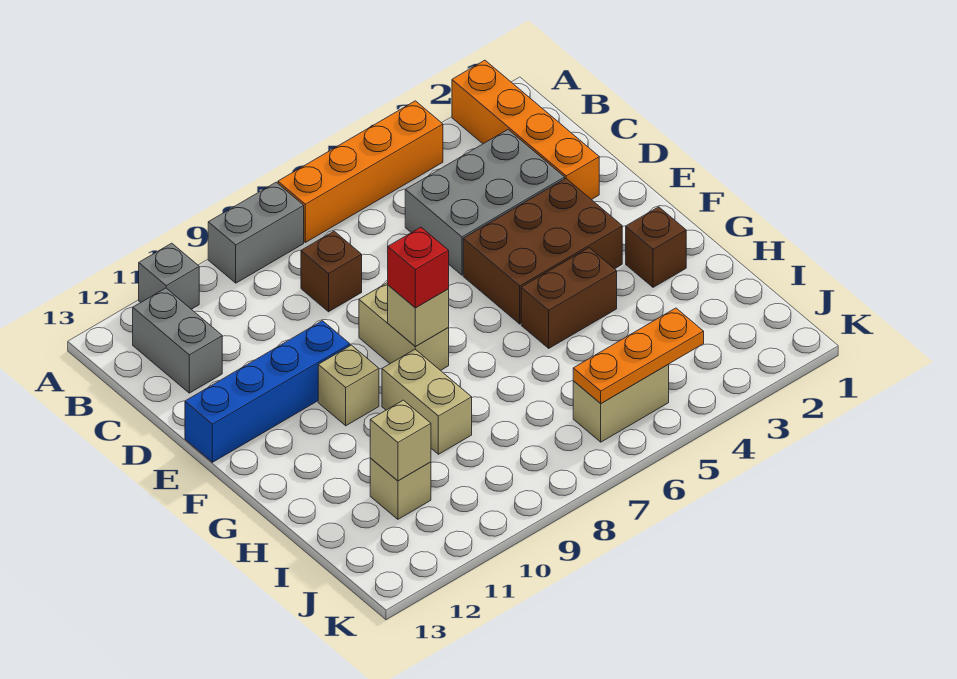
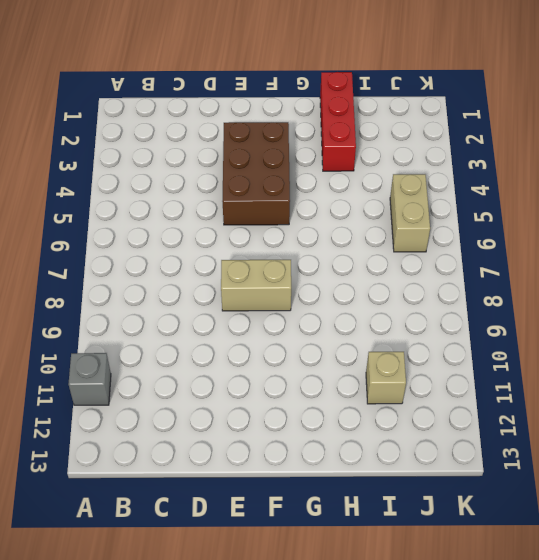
red 1x3 brick [320,72,356,171] -> none
none -> orange 1x4 brick [452,60,599,200]
none -> orange 1x4 brick [278,101,443,242]
none -> grey 1x2 brick [208,182,304,283]

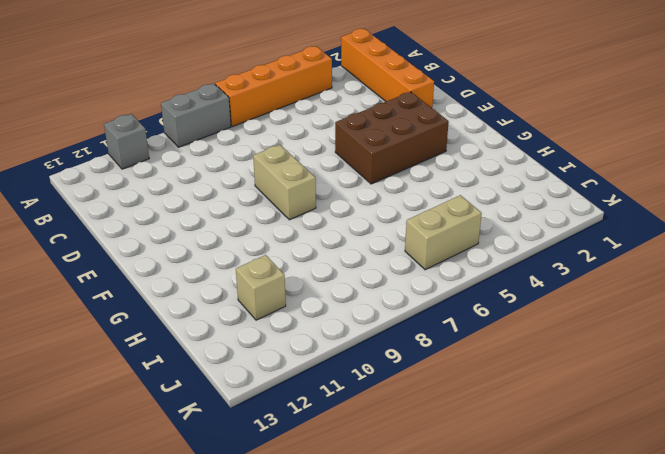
none -> grey 1x2 brick [133,288,222,393]
none -> grey 2x3 brick [405,130,565,275]
none -> brown 1x1 brick [301,231,362,312]

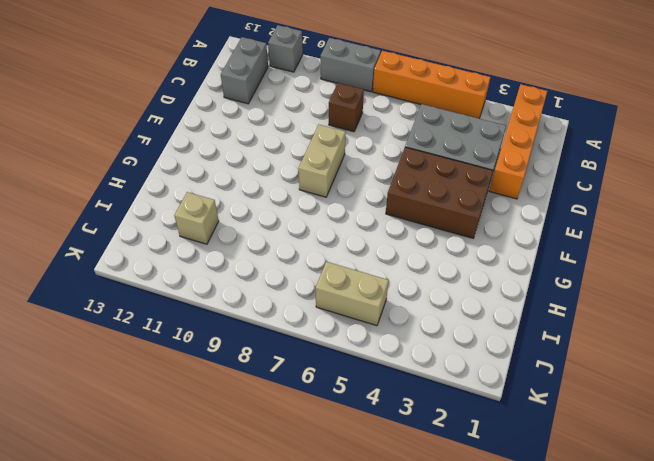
none -> blue 1x4 brick [185,321,350,462]
none -> tan 1x1 brick [318,345,379,426]
none -> brown 1x1 brick [626,207,686,287]

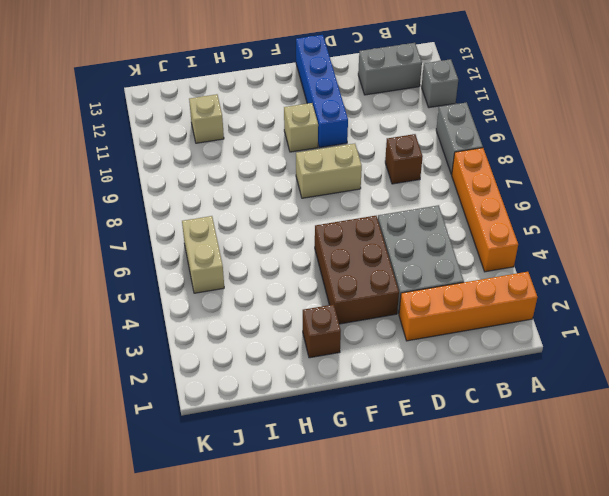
none -> brown 1x2 brick [521,248,617,348]
none -> tan 1x2 brick [382,349,472,454]
none -> tan 1x1 brick [388,285,449,347]

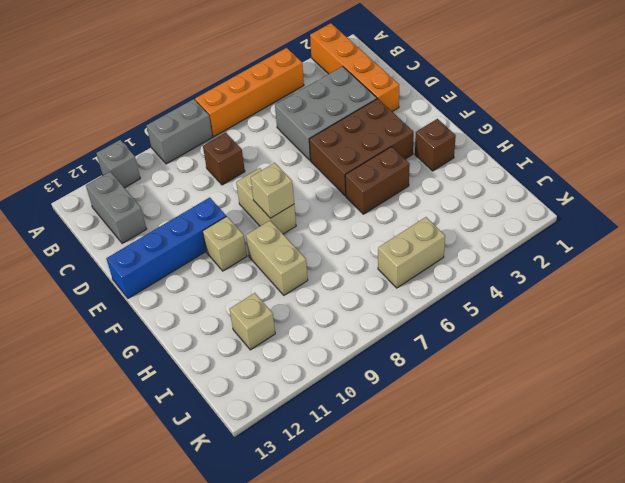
none -> tan 1x1 brick [370,400,431,481]
none -> orange 1x3 plate [573,308,704,403]
none -> red 1x1 brick [388,227,449,308]

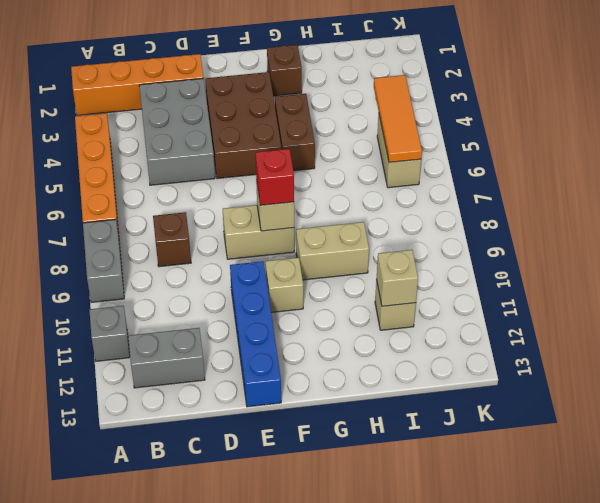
orange 1x3 tile [374,75,422,162] -> orange 1x3 plate [573,308,704,403]

